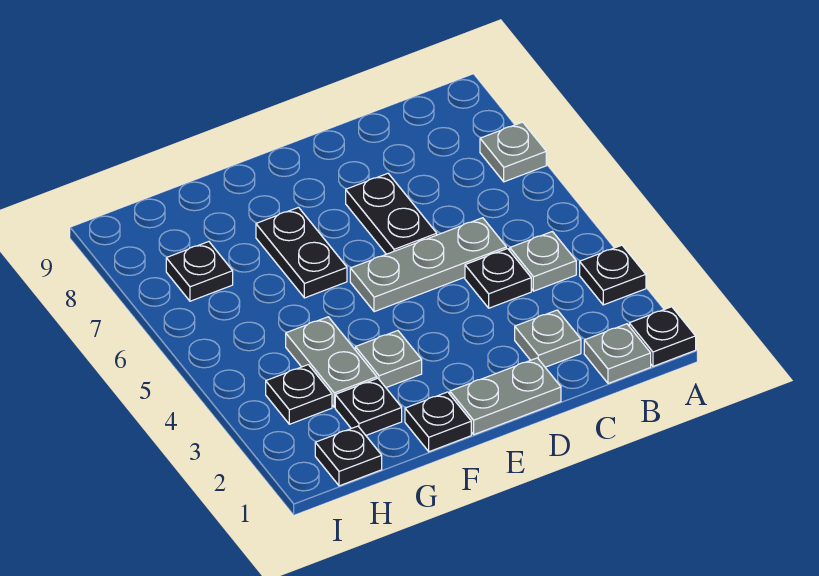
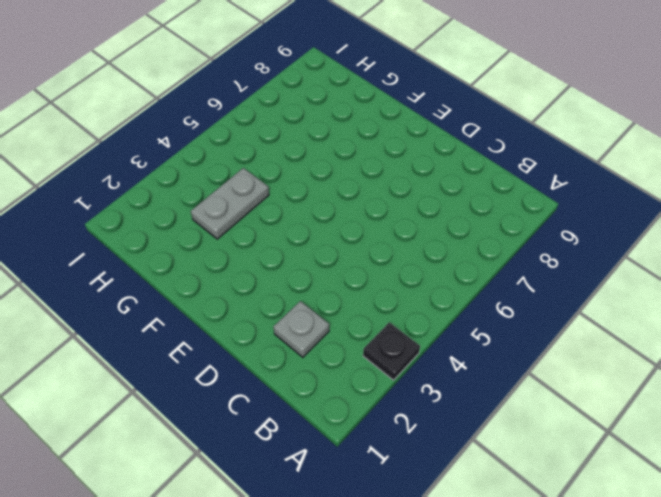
none -> black 1x1 plate [629,307,696,366]
none -> grey 1x1 plate [480,122,546,182]
none -> grey 1x1 plate [584,324,651,383]

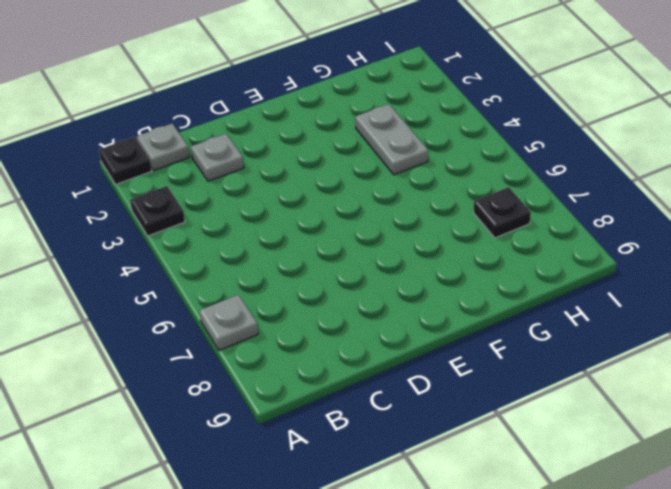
none -> grey 1x1 plate [510,232,576,291]
none -> black 1x1 plate [465,249,531,308]
none -> grey 1x3 plate [350,218,506,312]

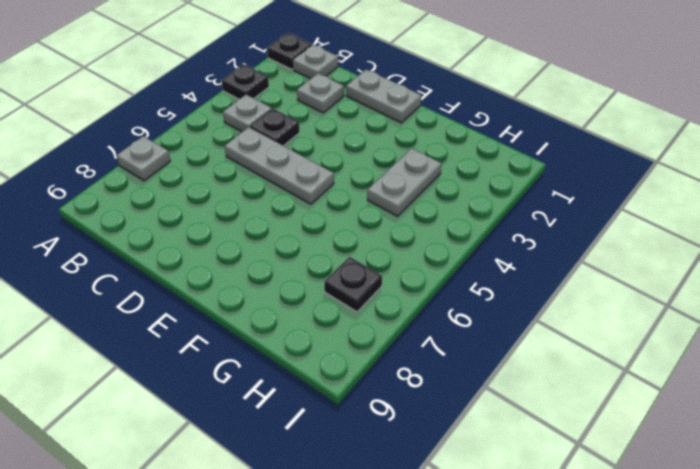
none -> black 1x2 plate [346,173,437,254]
none -> black 1x1 plate [405,392,471,452]
none -> grey 1x1 plate [355,331,422,388]

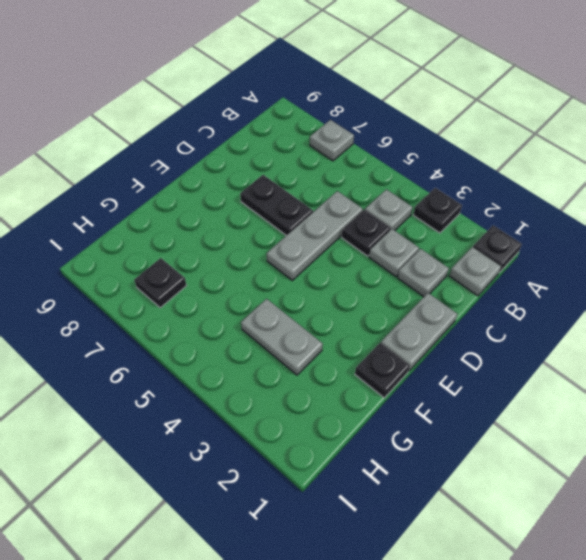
grey 1x1 plate [369,229,419,277] -> grey 1x1 plate moved to [355,331,422,388]
none -> black 1x2 plate [256,207,347,298]
none -> black 1x1 plate [335,378,402,435]
none -> black 1x1 plate [315,426,382,486]

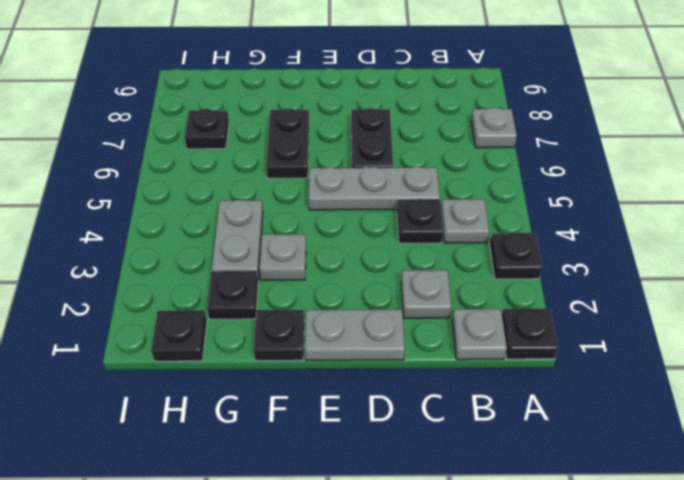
none -> black 1x1 plate [266,365,332,424]

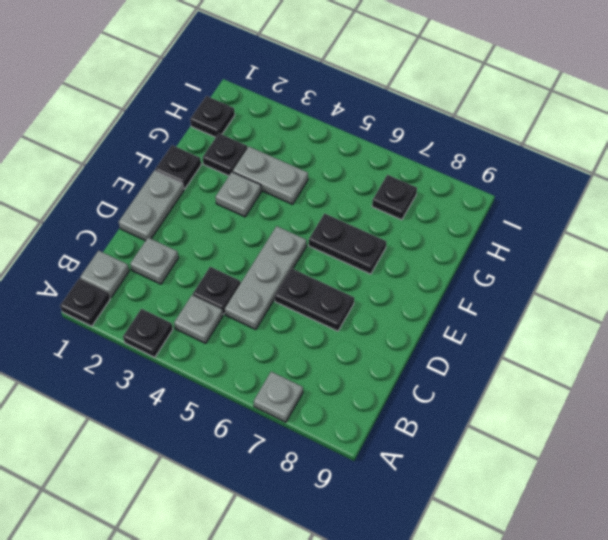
none -> black 1x1 plate [266,365,332,424]

